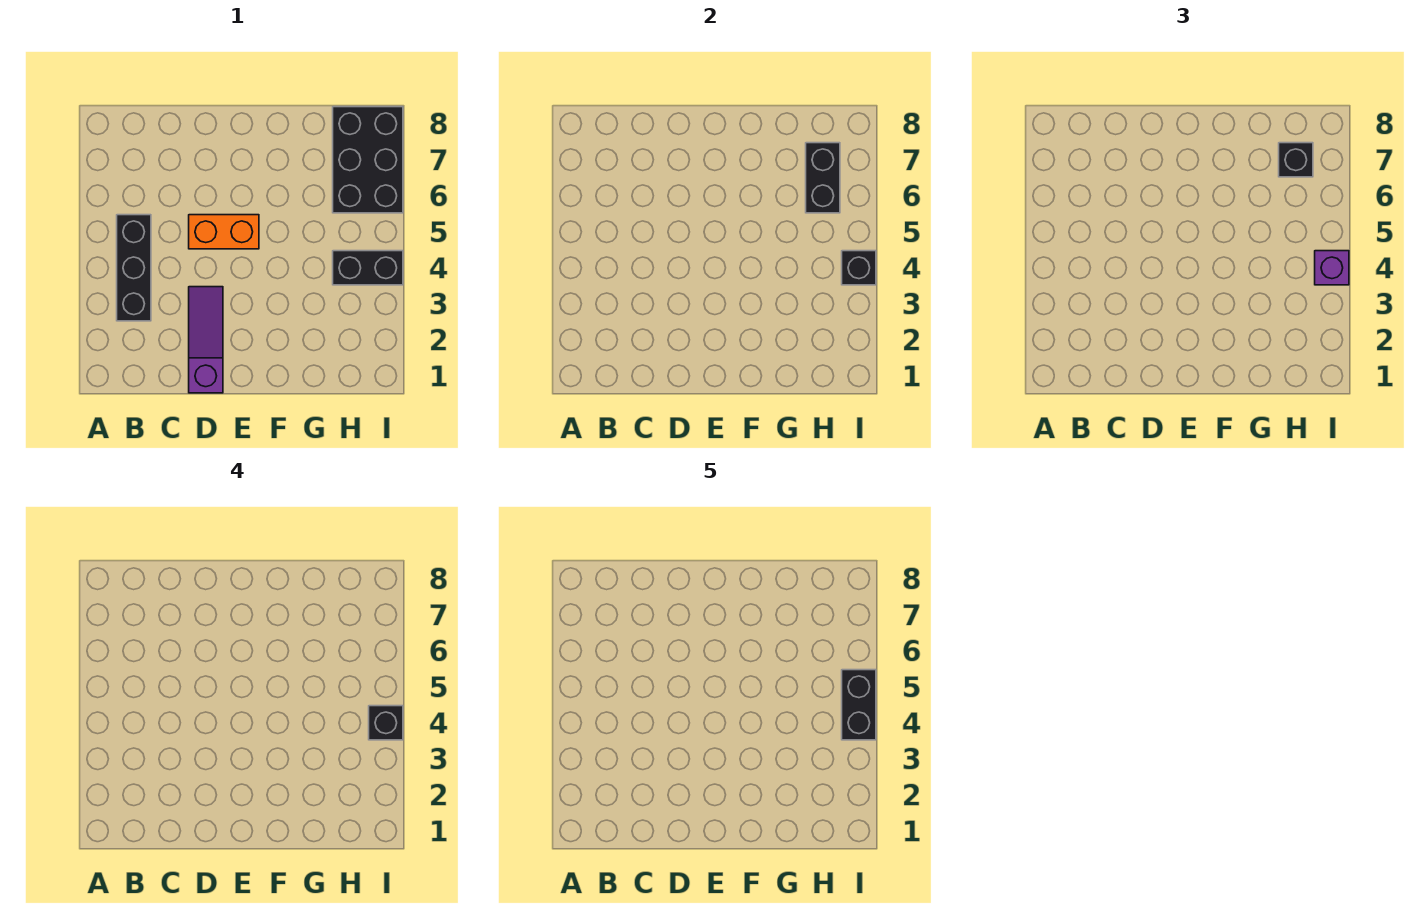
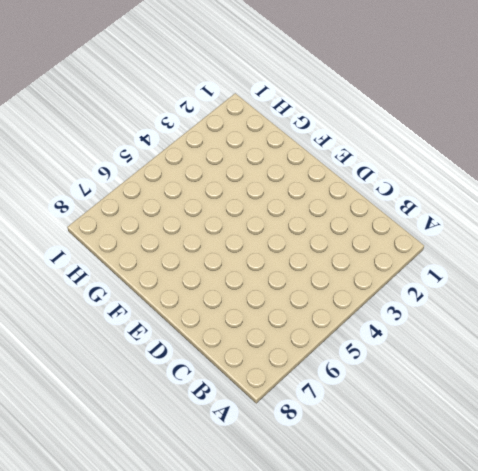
none -> black 1x3 brick [117,215,151,321]
none -> purple 1x3 slope [189,287,223,393]

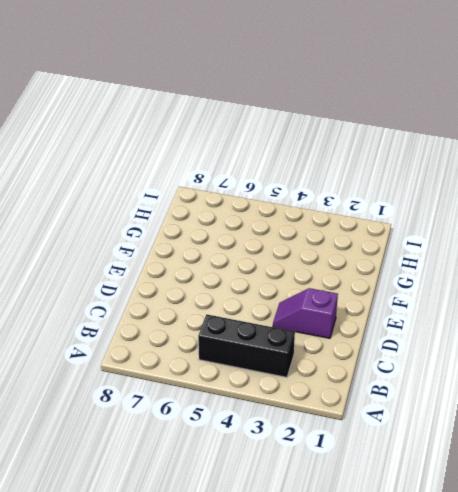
purple 1x2 slope [273,288,338,338] -> purple 1x3 slope [189,287,223,393]
none -> orange 1x2 brick [189,215,259,249]
none -> black 1x2 brick [333,251,403,285]

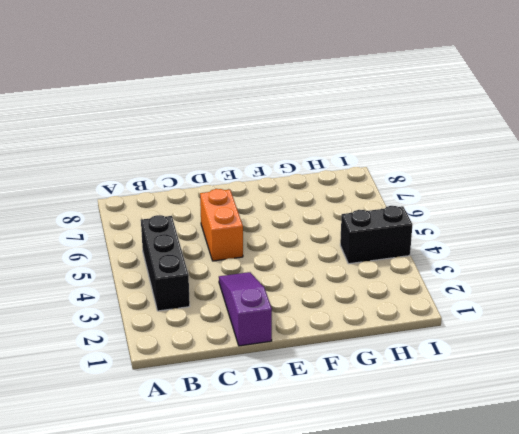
orange 1x2 brick [200,189,243,261] -> orange 1x2 brick turned to [189,215,259,249]
none -> black 2x3 brick [333,107,403,213]
none -> black 1x2 brick [806,143,840,213]

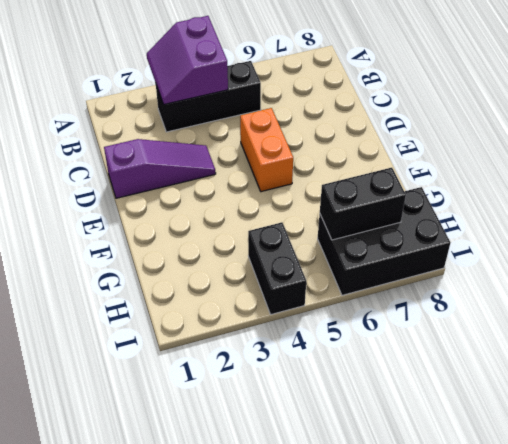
purple 2x2 slope [147,16,228,105] -> none
none -> black 1x1 brick [842,251,876,285]
none -> black 1x1 brick [1279,143,1313,177]

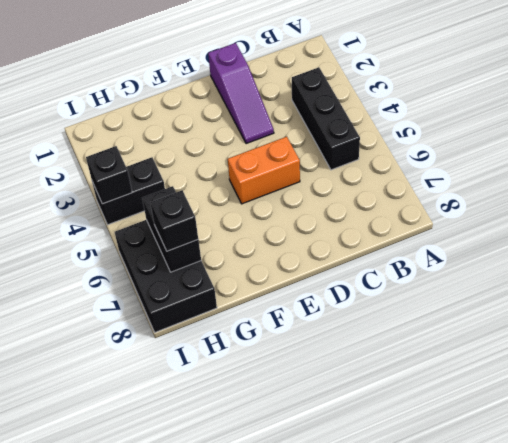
none -> purple 1x1 brick [1315,251,1349,285]
none -> black 1x1 brick [369,706,403,740]

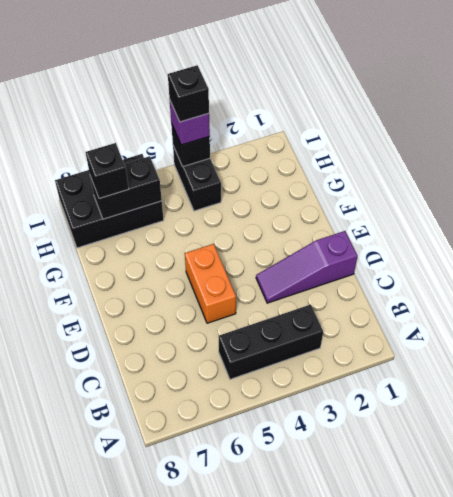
none -> black 1x2 brick [842,670,876,740]

